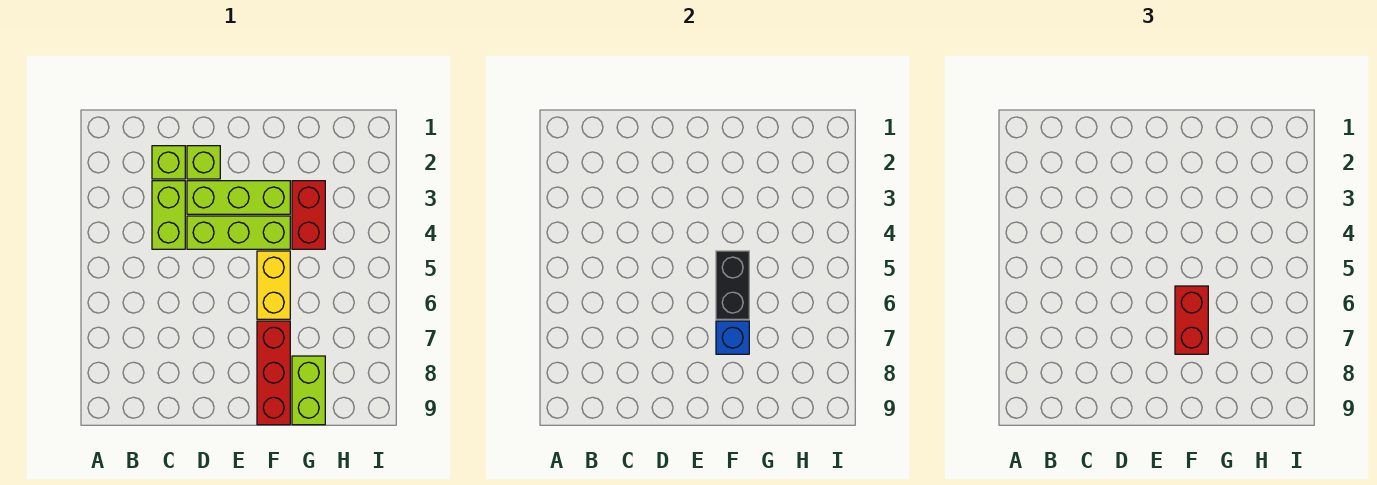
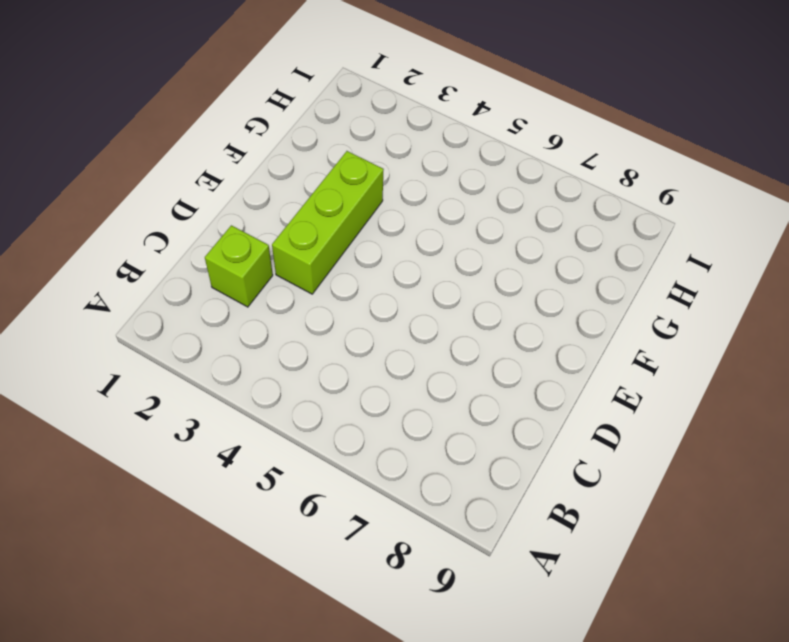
none -> lime 1x2 brick [152,181,185,249]
none -> lime 1x1 brick [187,146,220,179]
none -> lime 1x3 brick [187,216,290,249]

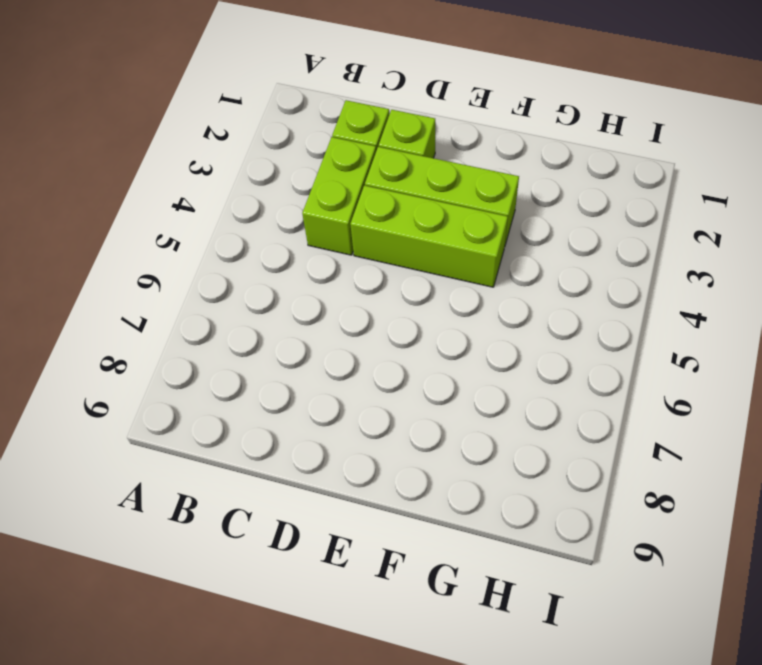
none -> yellow 1x2 brick [257,251,290,319]
none -> red 1x3 brick [257,321,290,425]
none -> red 1x2 brick [292,181,325,249]

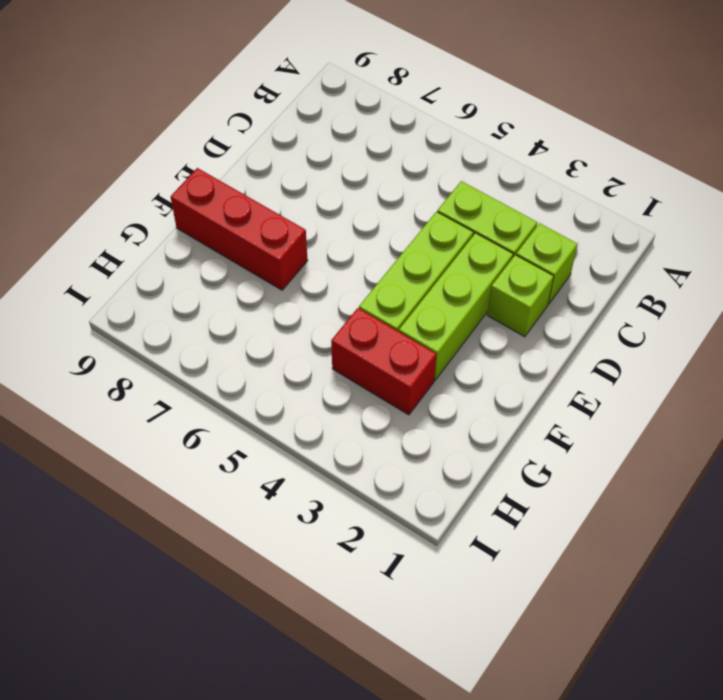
none -> yellow 1x2 brick [257,251,290,319]
none -> lime 1x2 brick [292,356,325,425]
none -> black 1x2 brick [716,251,749,319]

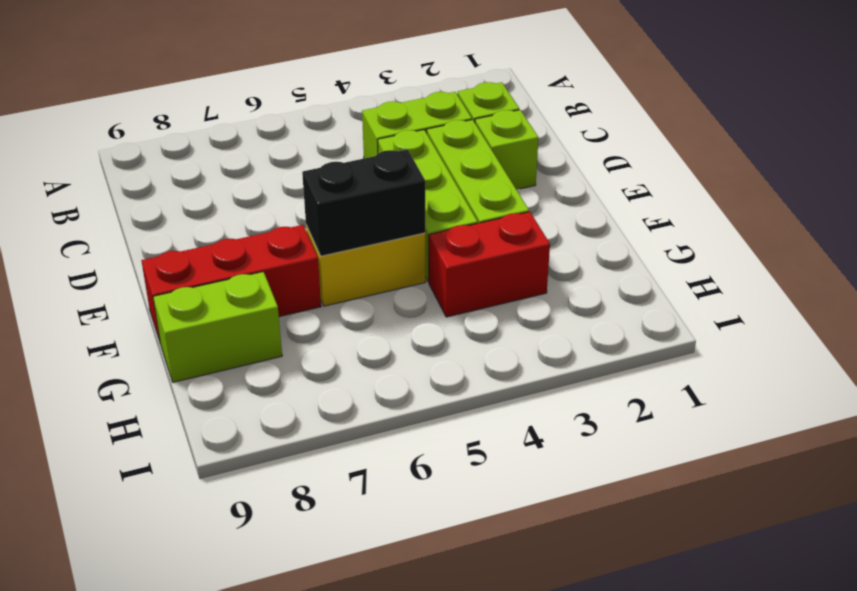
none -> blue 1x1 brick [716,321,749,354]
none -> red 1x2 brick [1175,286,1208,354]

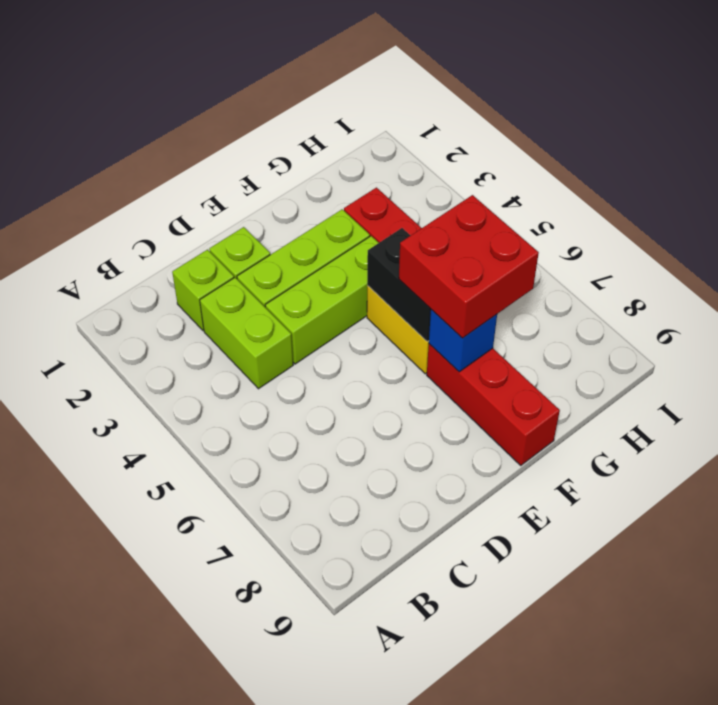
red 2x2 brick [399,195,539,338] -> red 1x2 brick [1175,286,1208,354]
none -> lime 1x2 brick [292,356,325,425]

